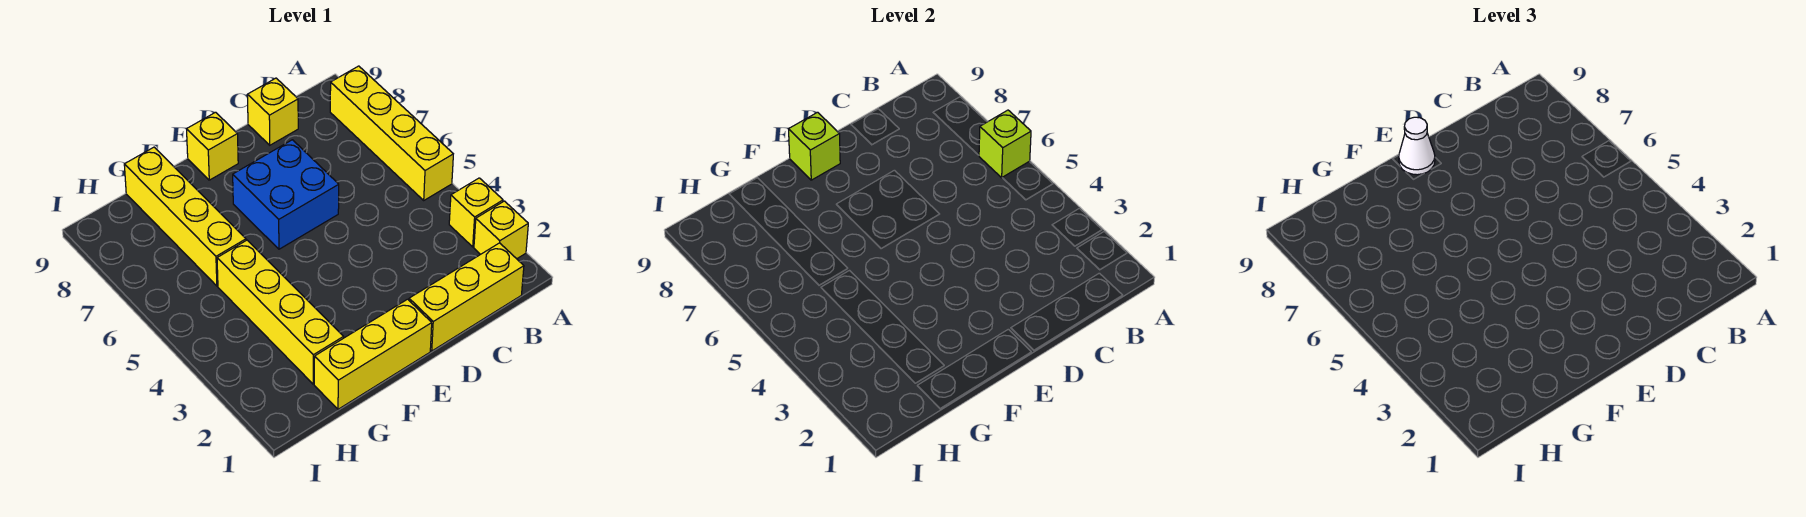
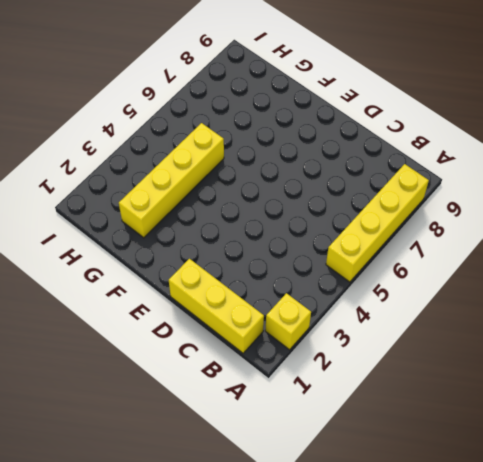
none -> yellow 1x1 brick [449,178,503,247]
none -> yellow 1x1 brick [248,78,298,145]
none -> blue 2x2 brick [233,140,339,249]

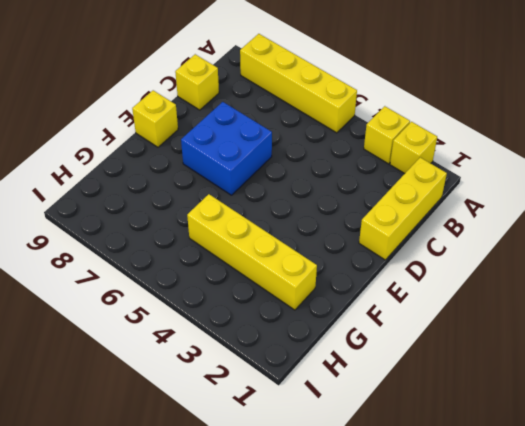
none -> yellow 1x3 brick [314,299,432,409]
none -> yellow 1x4 brick [124,147,246,286]
none -> lime 1x1 brick [979,110,1031,178]

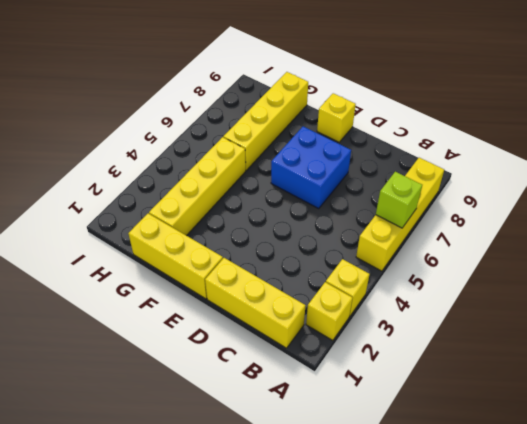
none -> yellow 1x1 brick [248,78,298,145]
none -> lime 1x1 brick [789,112,840,180]
none -> white 1x1 cone [1399,117,1435,175]

